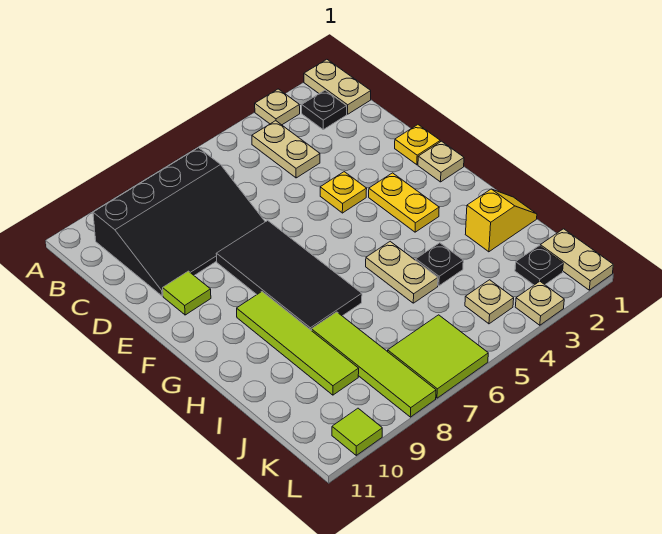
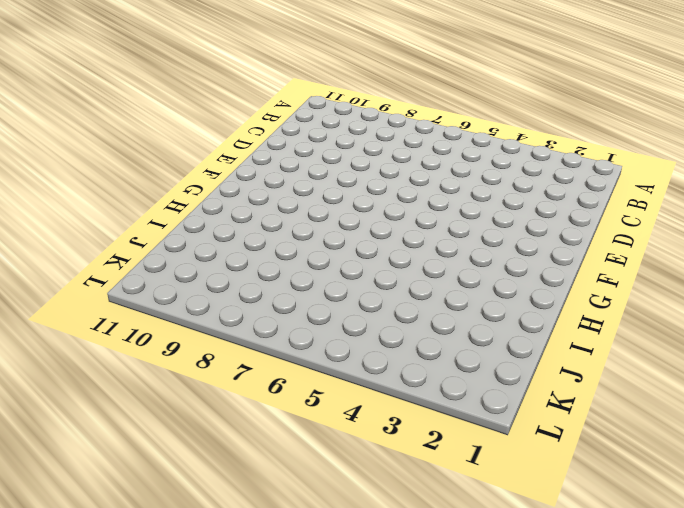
none -> tan 1x2 plate [304,59,371,114]
none -> tan 1x1 plate [255,89,300,125]
none -> black 1x1 plate [302,90,347,129]

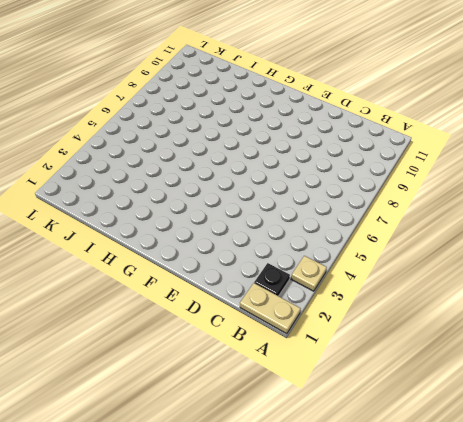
none -> tan 1x2 plate [252,121,320,178]
none -> black 3x4 slope [93,148,265,296]
none -> yellow 1x1 plate [395,125,440,165]

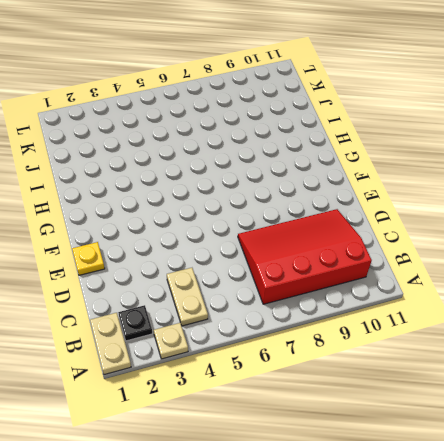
red 3x4 slope [238,209,372,304] -> black 3x4 slope [93,148,265,296]
none -> yellow 1x1 plate [320,172,367,213]
none -> black 2x4 tile [216,221,362,331]
none -> lime 1x1 tile [163,271,211,315]

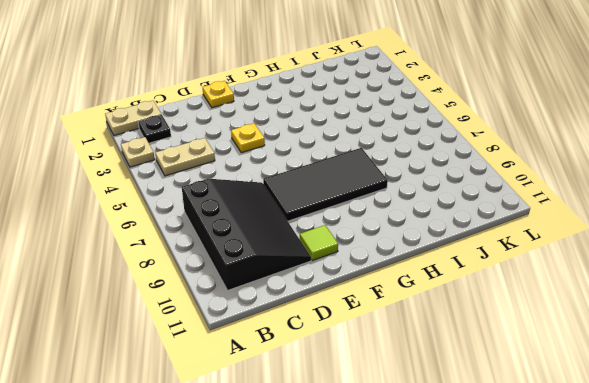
none -> tan 1x1 plate [418,141,464,182]
none -> yellow 1x2 plate [369,173,439,232]
none -> lime 1x4 tile [237,292,359,395]

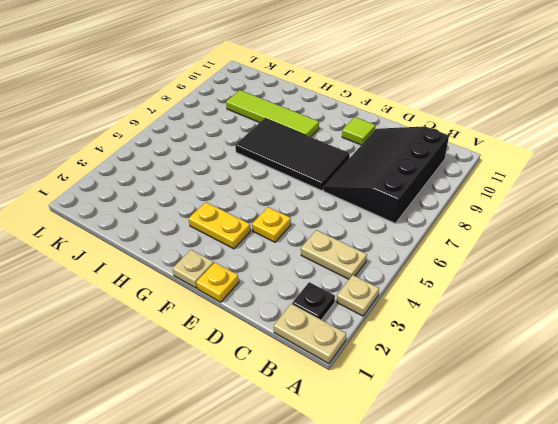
none -> tan 1x2 plate [366,241,438,303]
none -> yellow 1x2 slope [465,189,537,252]
none -> black 1x1 plate [416,243,463,286]

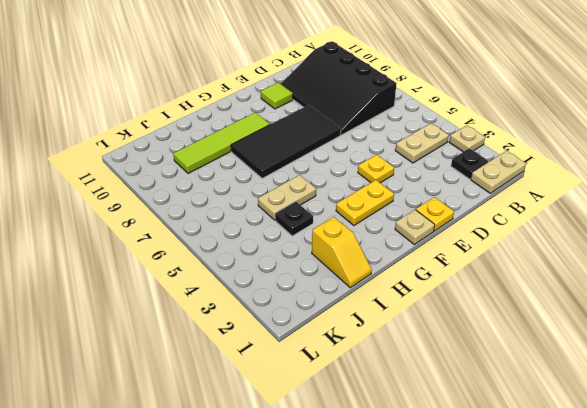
none -> lime 1x4 tile [312,312,436,417]
none -> tan 1x2 plate [540,229,613,290]
none -> black 1x1 plate [515,246,563,285]

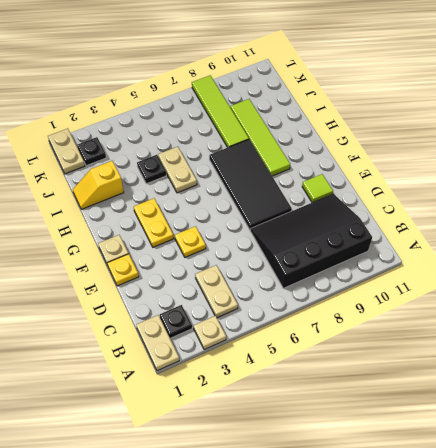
none -> tan 1x1 plate [465,280,514,324]
none -> lime 2x2 tile [388,315,488,398]
none -> tan 1x1 plate [515,281,564,325]

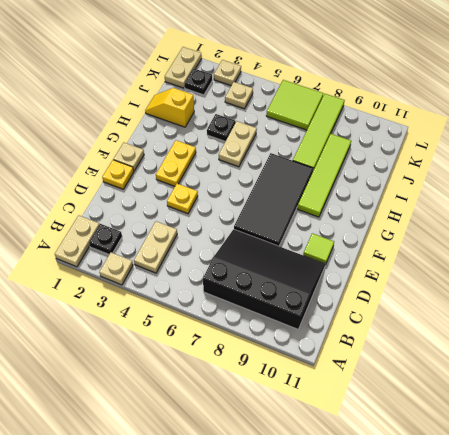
none -> lime 1x1 tile [332,408,382,455]

